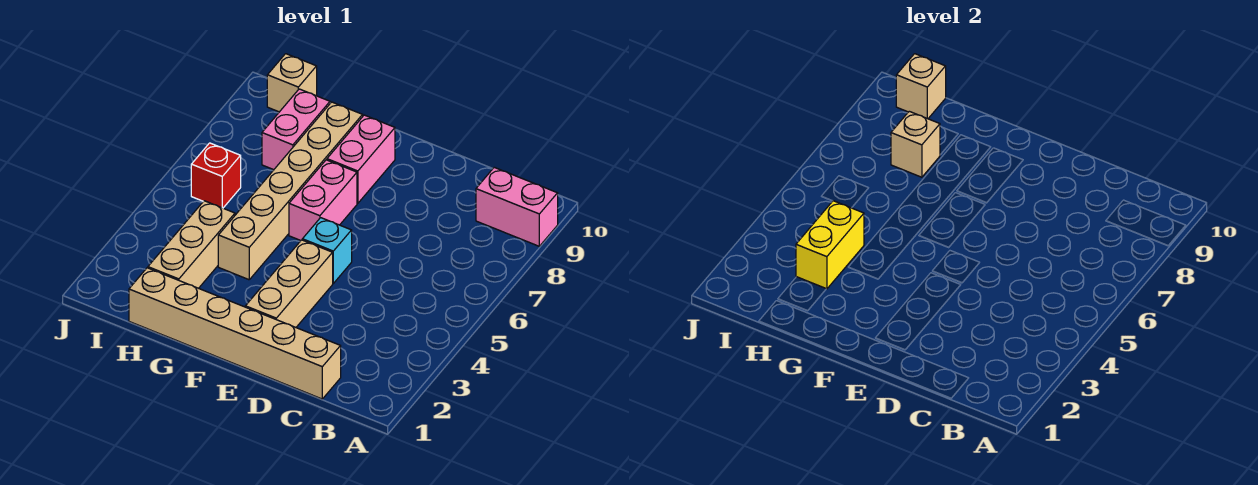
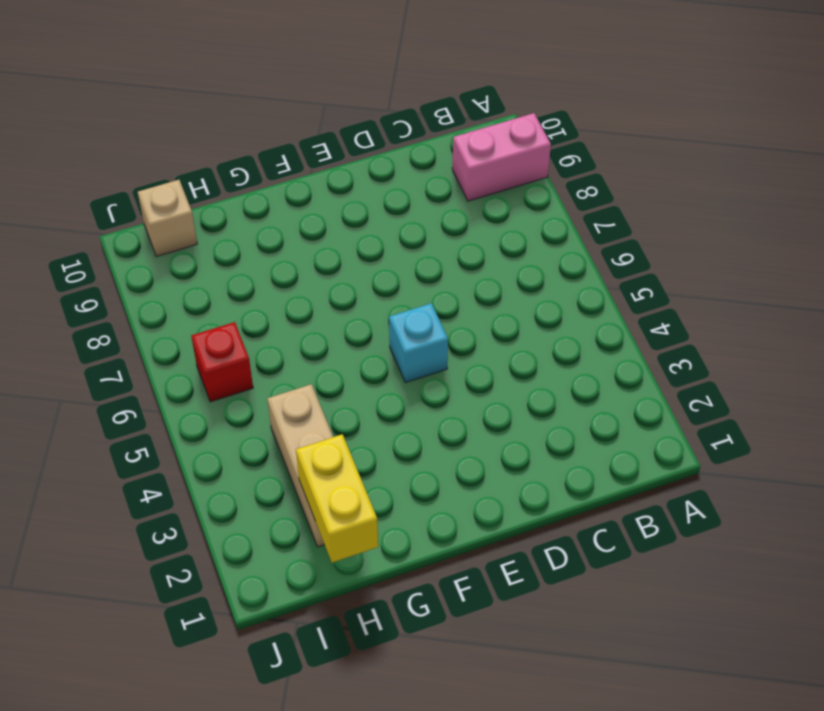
yellow 1x2 brick [296,434,378,563] -> yellow 1x2 brick moved to [796,201,864,289]
none -> tan 1x6 brick [129,268,341,399]
none -> tan 1x3 brick [245,240,333,327]
none -> pink 1x2 brick [289,160,357,240]

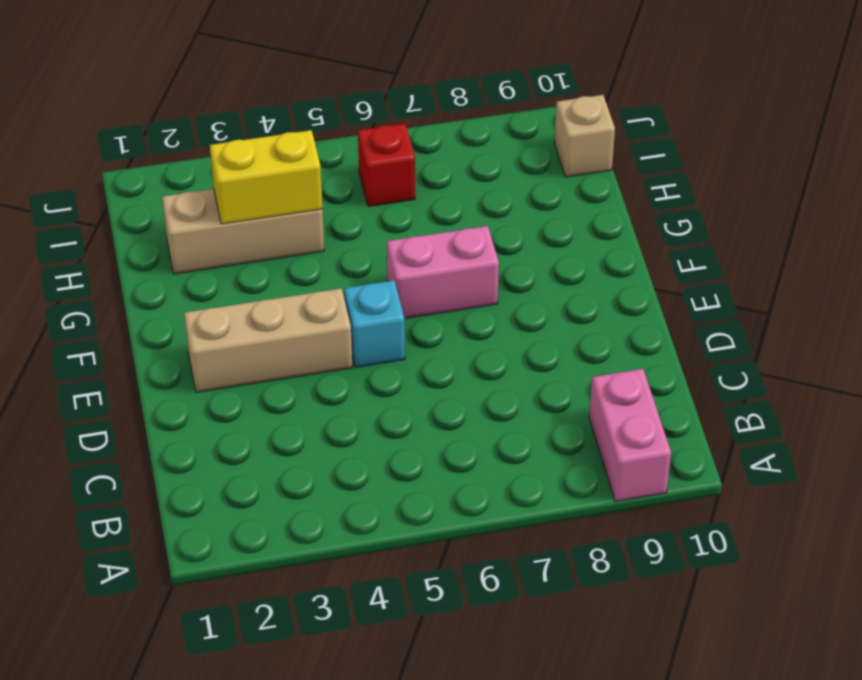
none -> tan 1x6 brick [129,268,341,399]
none -> pink 1x2 brick [327,115,395,203]
none -> tan 1x6 brick [218,102,363,280]

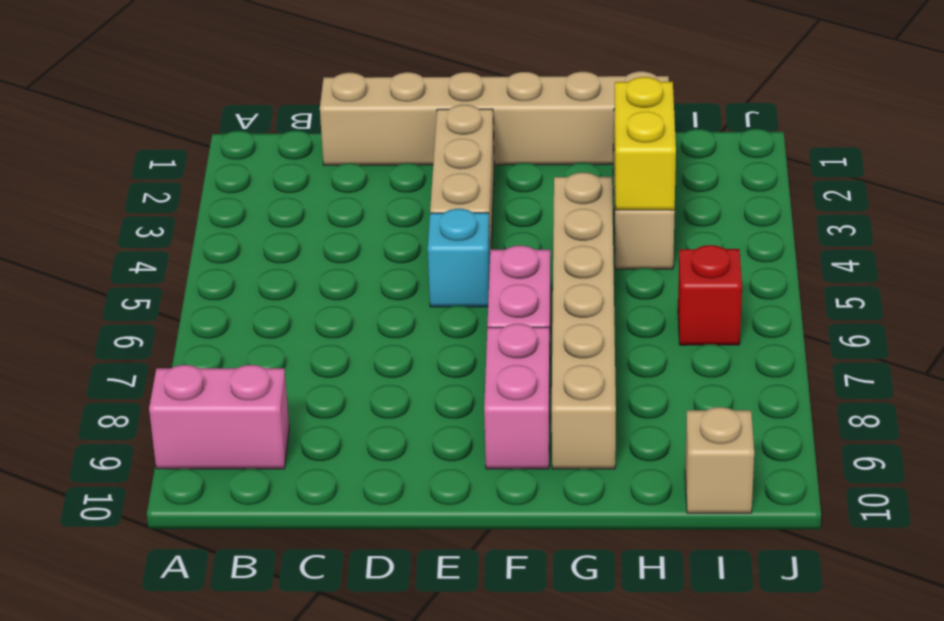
none -> pink 1x2 brick [262,89,330,170]
none -> tan 1x1 brick [891,111,940,177]
none -> tan 1x1 brick [896,54,946,119]

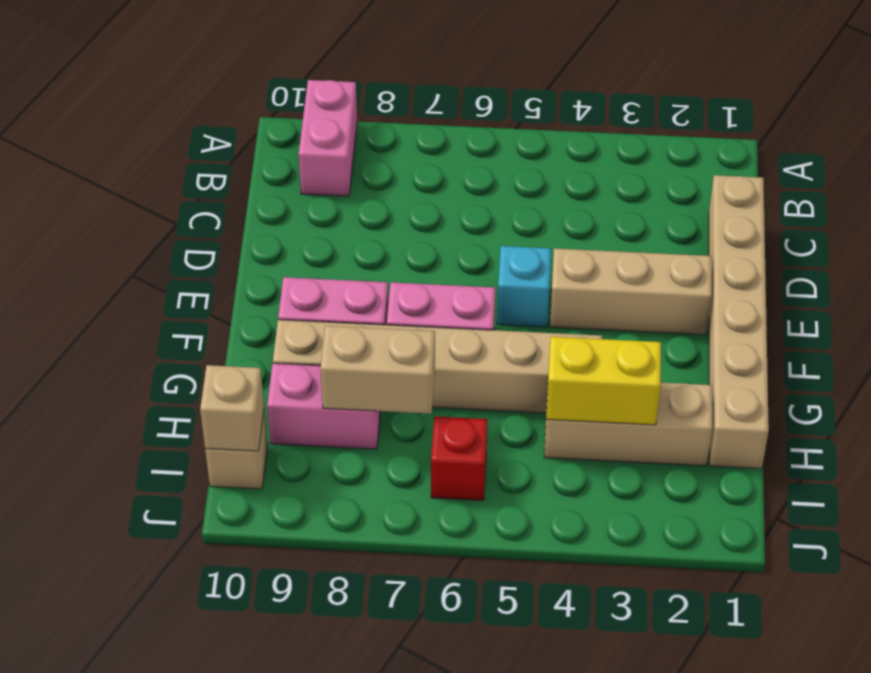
tan 1x2 brick [320,326,435,414] -> tan 1x1 brick [891,111,940,177]

